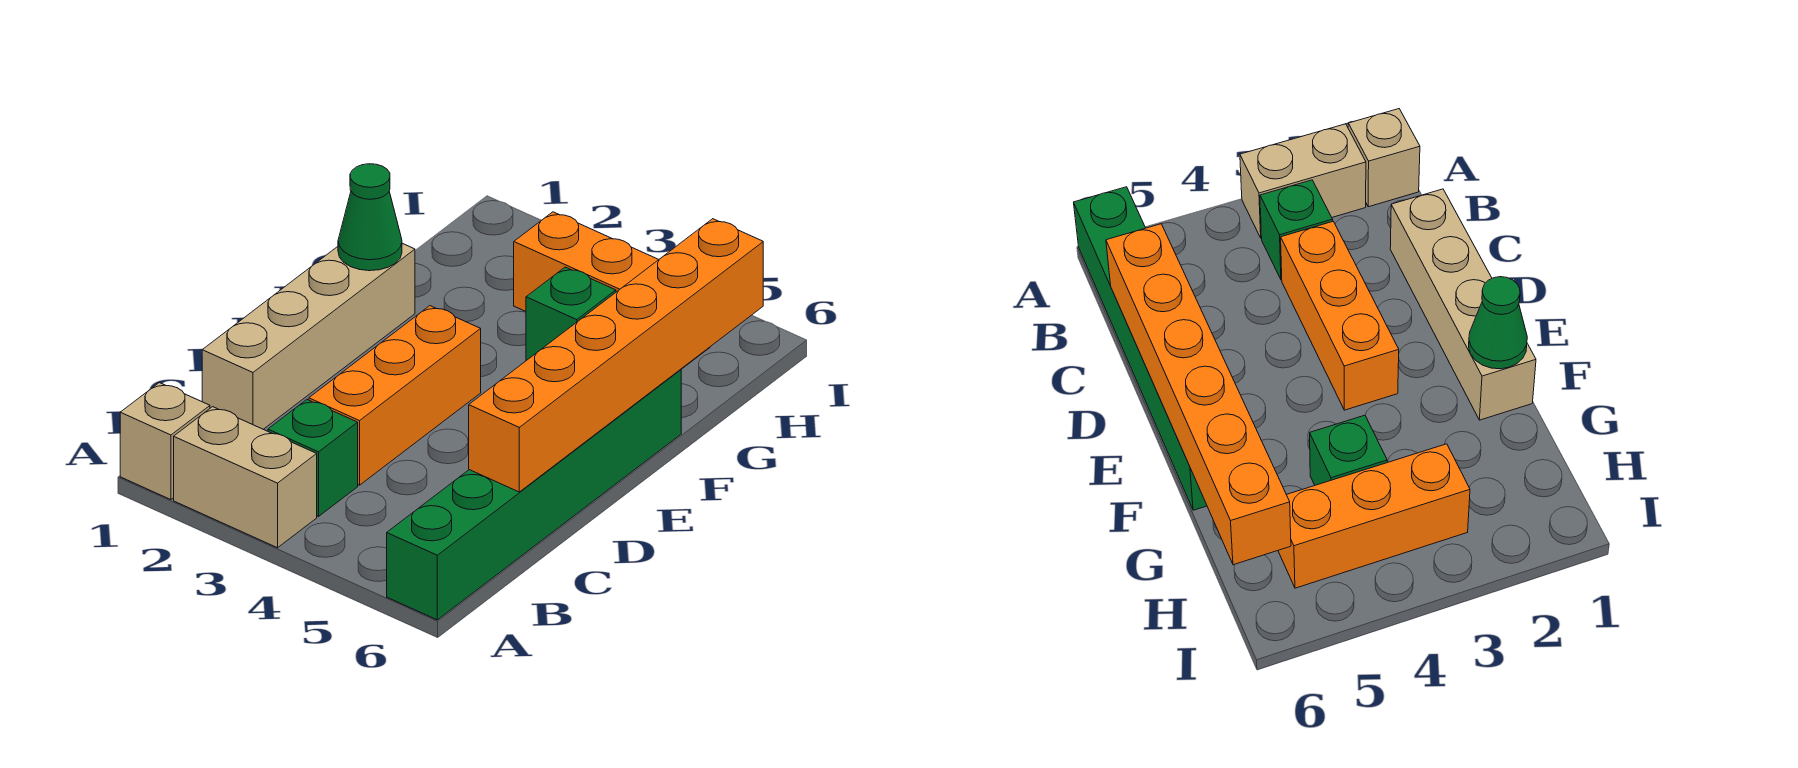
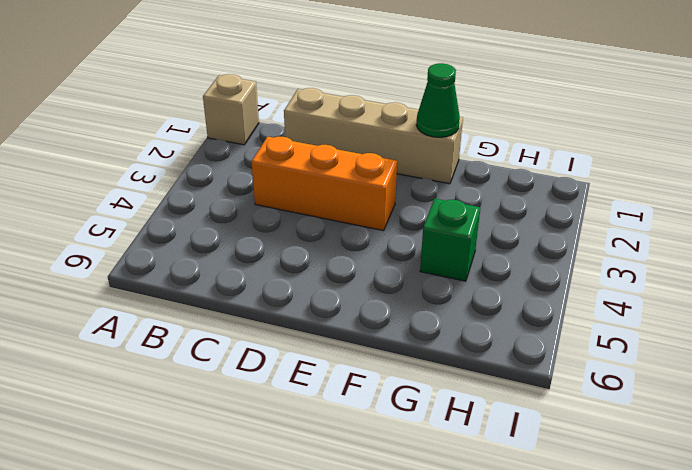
none -> tan 1x2 brick [174,407,317,548]
none -> green 1x6 brick [387,369,681,620]

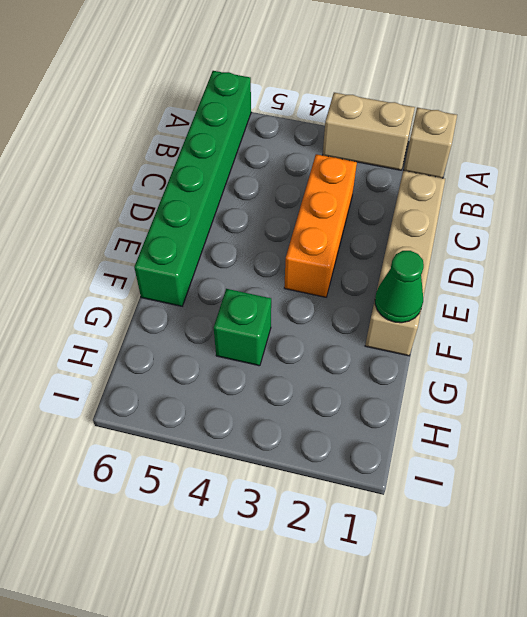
none -> green 1x1 brick [268,400,358,516]
none -> orange 1x3 brick [514,212,710,369]

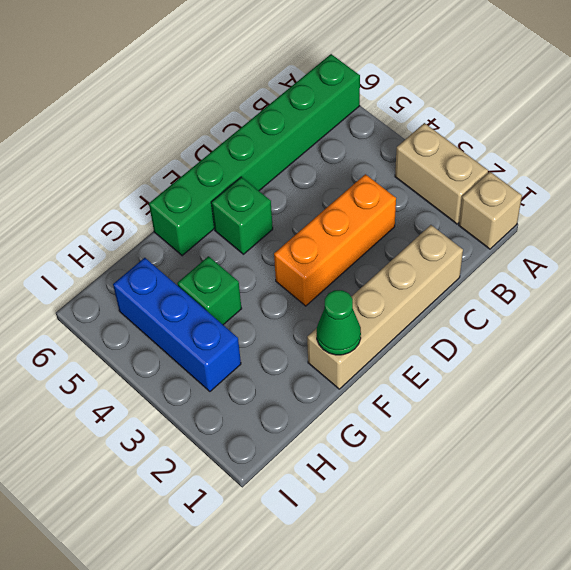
green 1x1 brick [211,177,273,254] -> green 1x1 brick moved to [268,400,358,516]
blue 1x3 brick [113,258,241,391] -> orange 1x3 brick [514,212,710,369]
none -> orange 1x6 brick [469,219,763,492]

